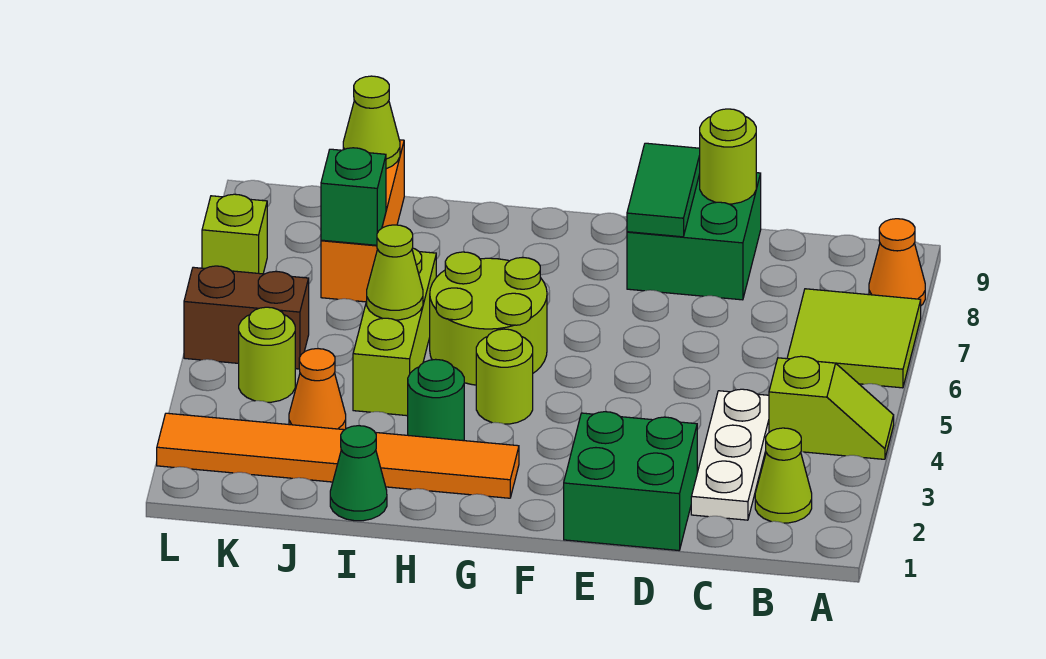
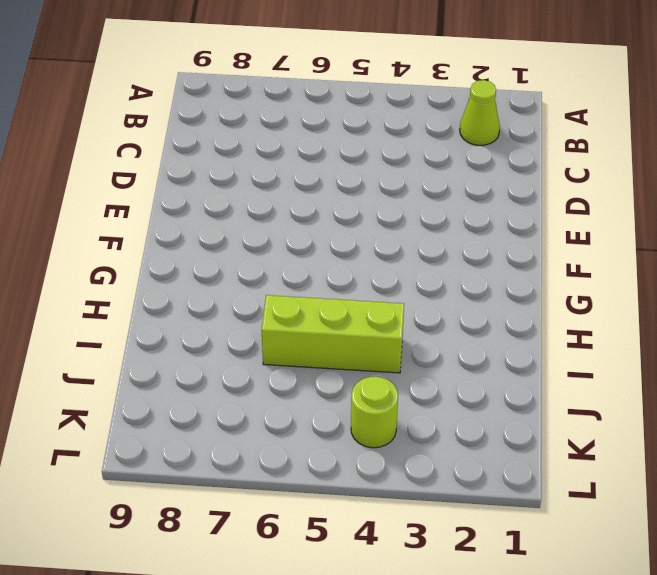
none -> lime 1x2 slope [769,356,894,459]
none -> lime 2x2 tile [787,289,921,388]
none -> orange 1x1 cone [869,219,925,305]

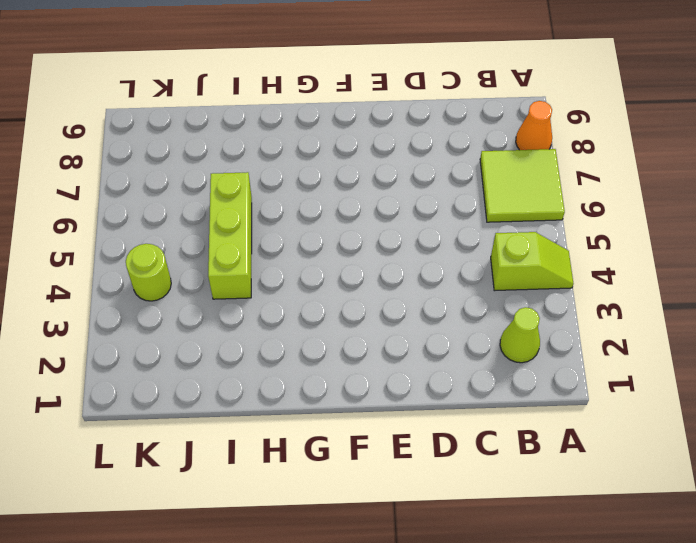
none -> white 1x3 plate [691,389,769,520]
none -> green 2x2 brick [564,412,697,550]
none -> green 2x2 brick [627,173,761,300]

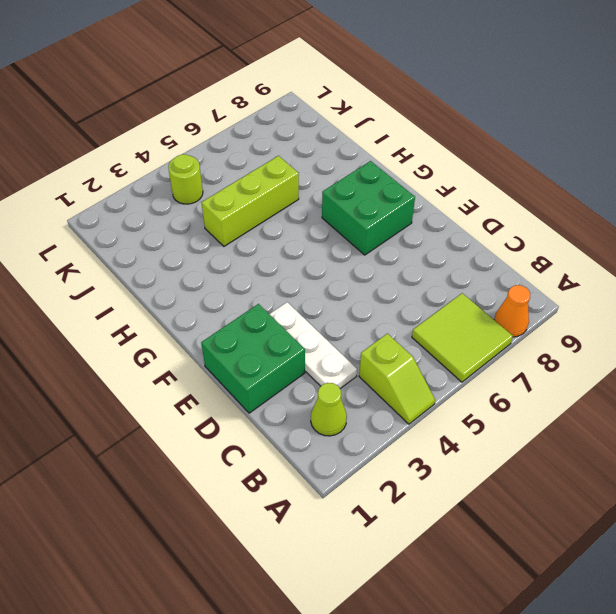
white 1x3 plate [270,302,357,389] -> white 1x3 plate turned to [691,389,769,520]
green 2x2 brick [322,161,415,255] -> green 2x2 brick moved to [627,173,761,300]
none -> orange 1x6 tile [157,413,519,498]
none -> lime 1x1 round brick [476,329,533,424]
none -> lime 2x2 round brick [430,252,547,385]

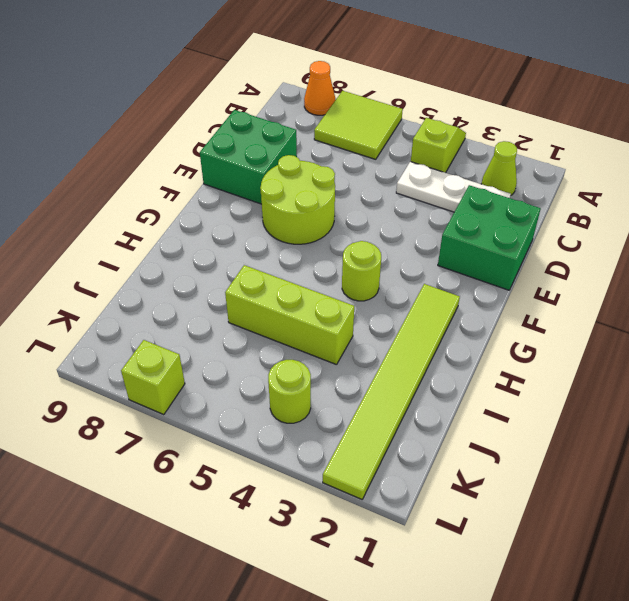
lime 2x2 round brick [260,155,335,244] -> lime 2x2 round brick moved to [430,252,547,385]
lime 1x6 tile [323,284,460,499] -> orange 1x6 tile [157,413,519,498]
none -> green 1x1 round brick [408,359,464,441]
none -> green 1x1 cone [330,426,387,521]
none -> orange 1x1 cone [289,349,346,430]

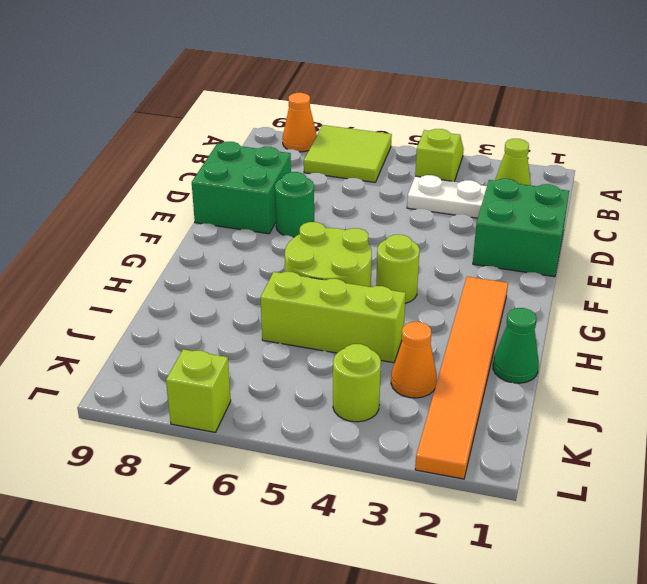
green 1x1 round brick [275,172,314,237] -> green 1x1 round brick moved to [408,359,464,441]
none -> orange 1x3 brick [321,140,404,302]
none -> brown 1x2 brick [184,266,309,369]
none -> lime 1x1 round brick [700,109,756,204]

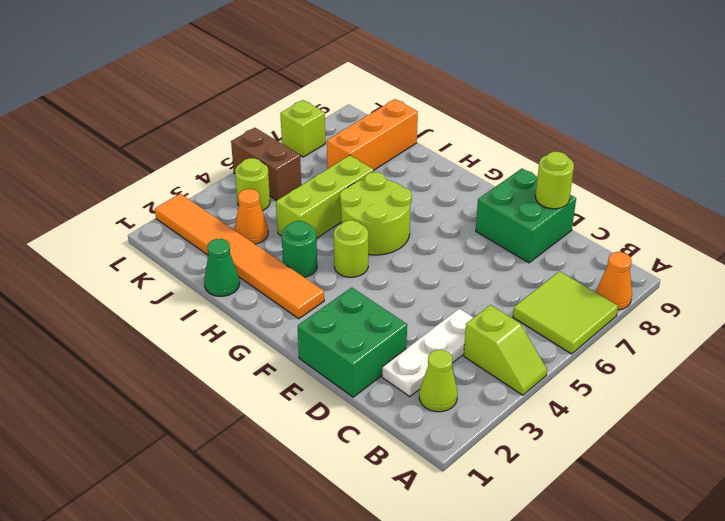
none -> green 1x2 tile [627,143,700,237]
none -> lime 1x1 cone [367,225,423,320]
none -> green 1x1 brick [321,148,386,245]

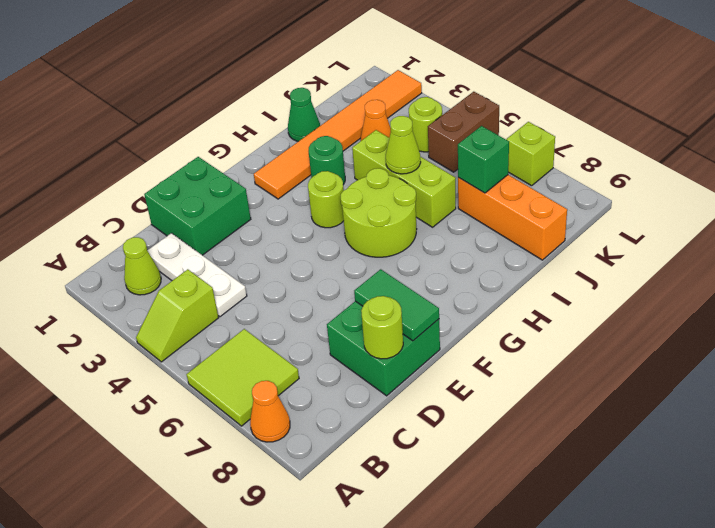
none -> lime 1x1 cone [343,76,400,169]

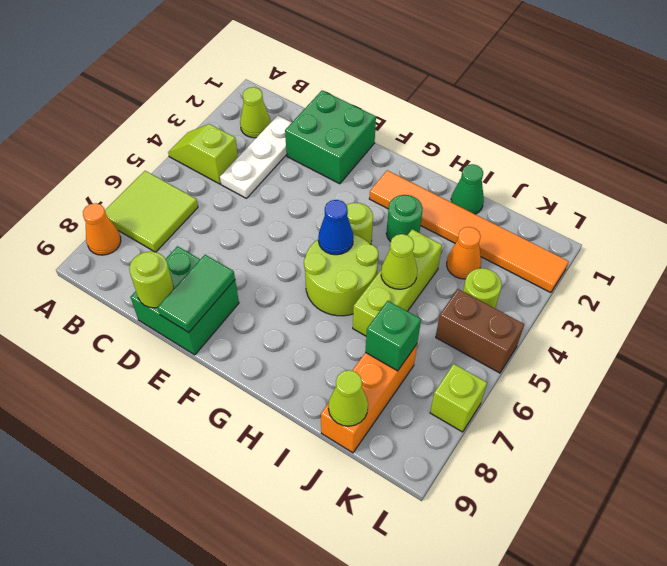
blue 1x1 cone [318,200,354,255] -> none

